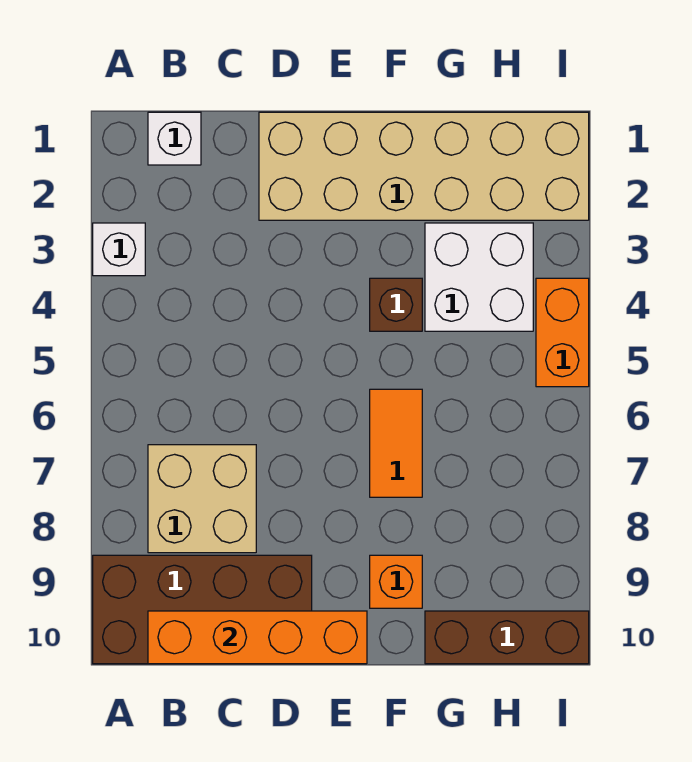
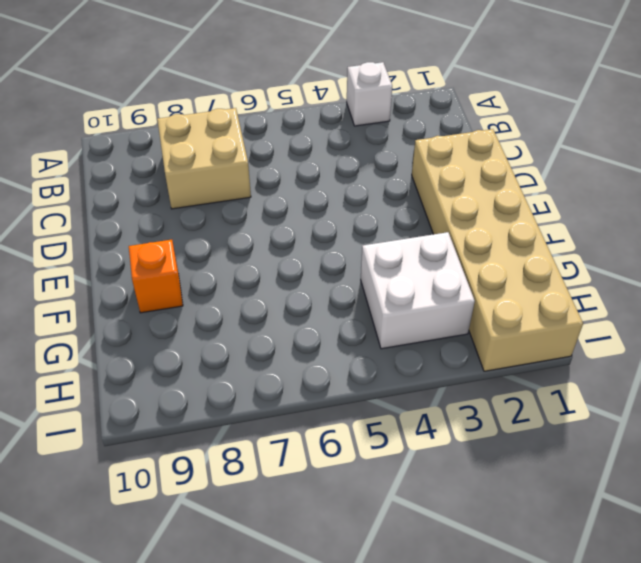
none -> brown 2x4 brick [93,555,312,664]
none -> white 1x1 brick [148,112,201,165]
none -> brown 1x1 brick [370,278,422,331]

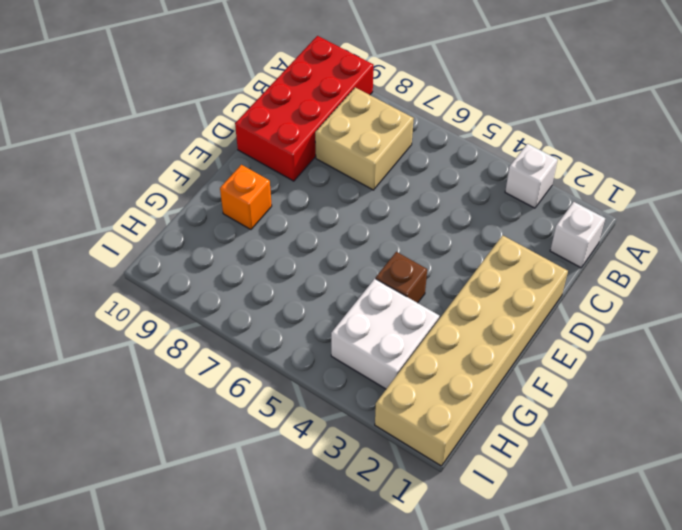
red 2x4 brick [235,36,374,181] -> brown 2x4 brick [93,555,312,664]
none -> orange 1x2 tile [370,389,422,497]
none -> brown 1x3 brick [425,611,589,664]
none -> orange 1x2 brick [536,278,589,387]

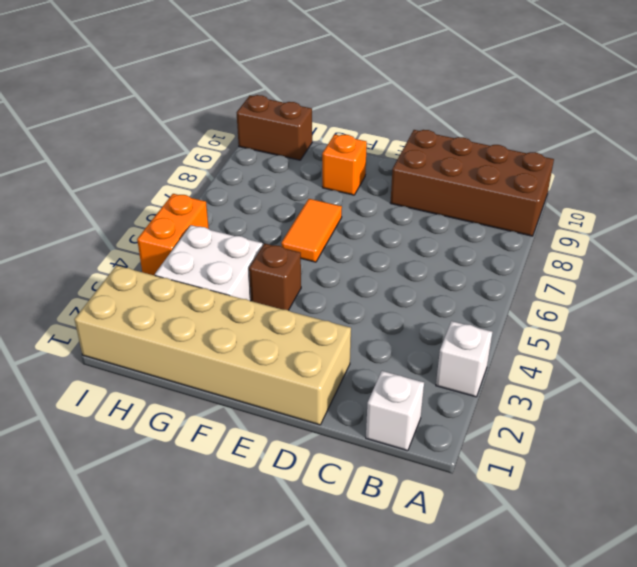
brown 1x2 brick [236,95,312,160] -> brown 1x3 brick [425,611,589,664]
none -> tan 2x2 brick [148,445,256,553]
none -> orange 1x4 brick [148,611,367,664]

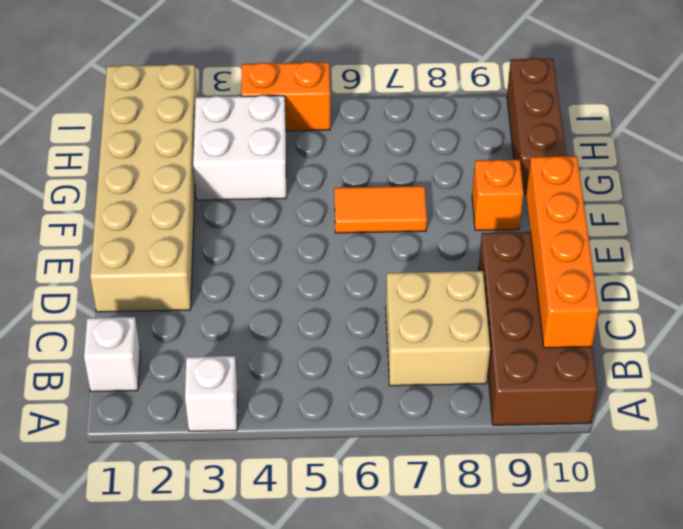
none -> brown 1x1 brick [370,278,422,331]

